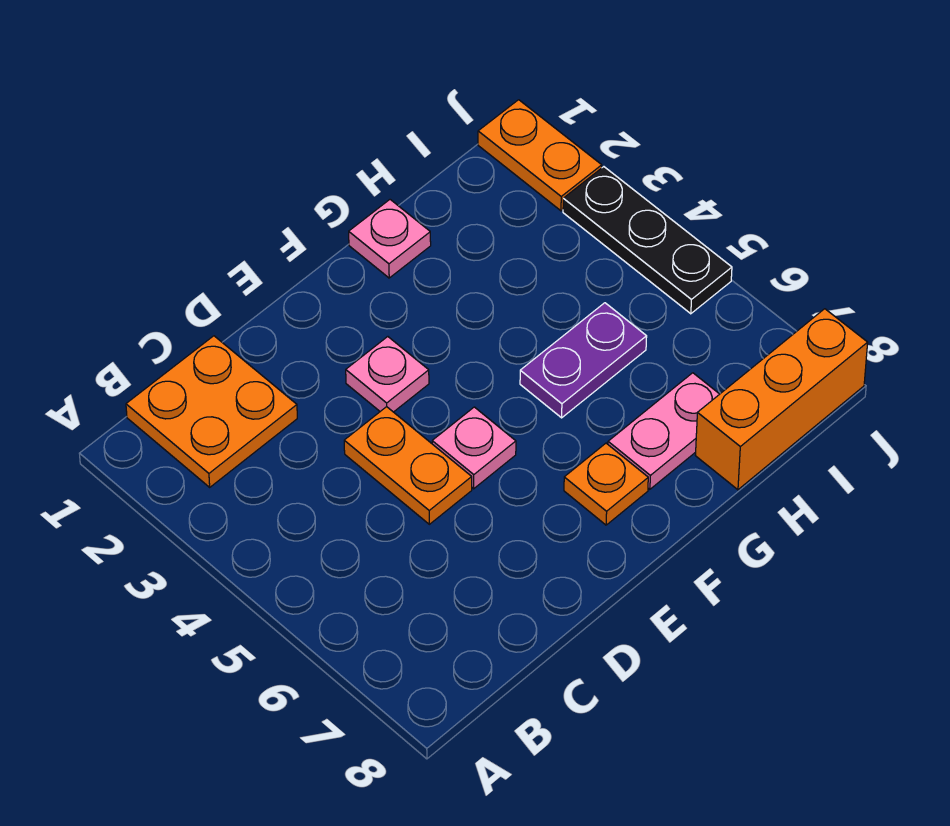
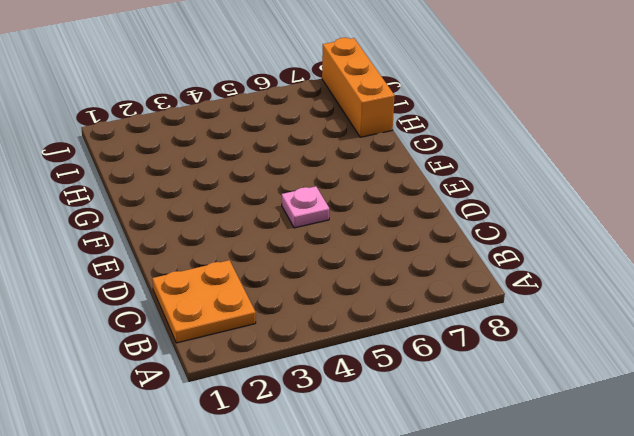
none -> orange 1x2 plate [344,407,472,524]
none -> pink 1x1 plate [346,337,429,412]

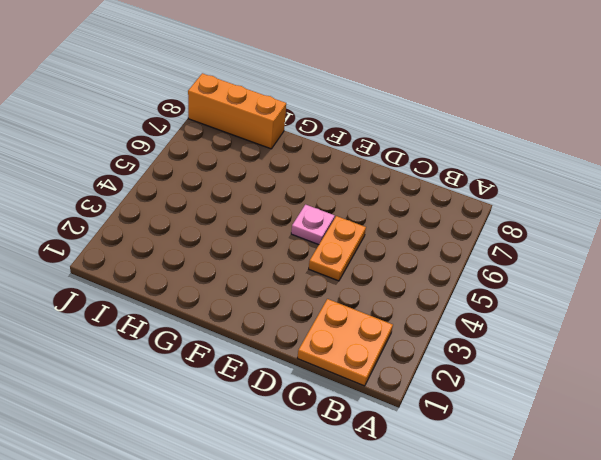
none -> pink 1x1 plate [346,337,429,412]
none -> orange 1x1 plate [564,443,648,525]

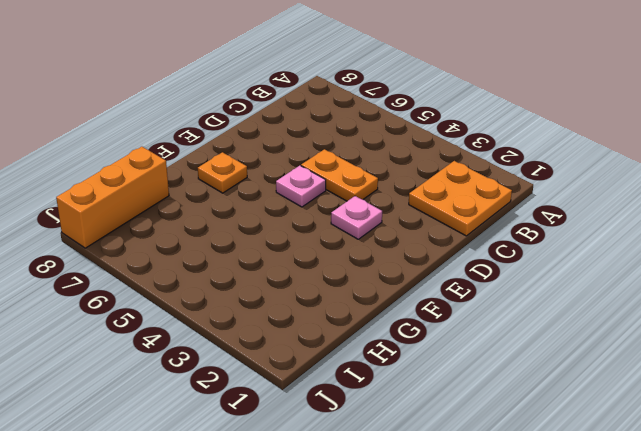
none -> pink 1x1 plate [349,200,431,278]
none -> purple 1x2 plate [520,303,647,418]

